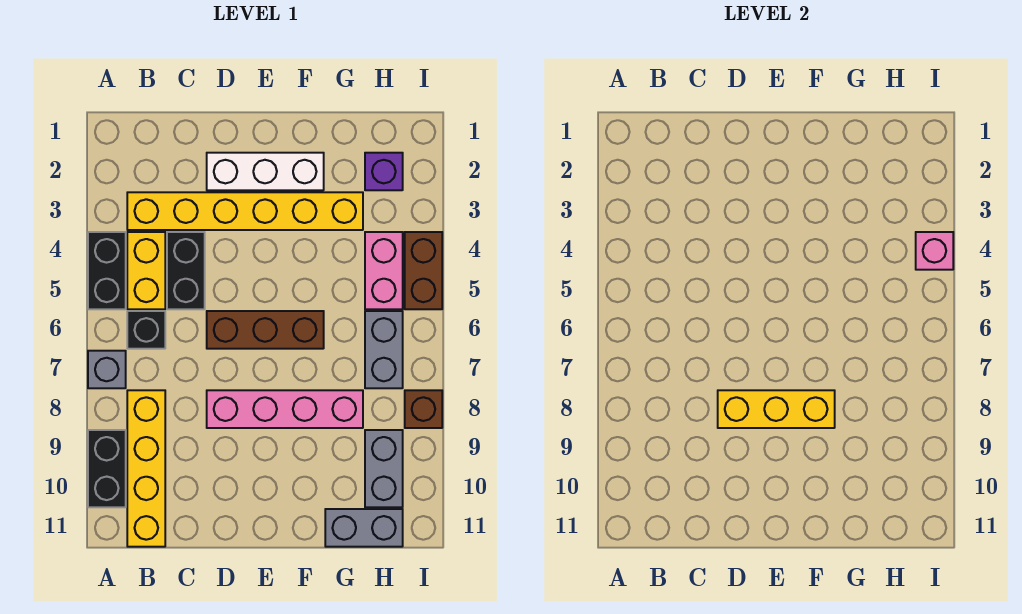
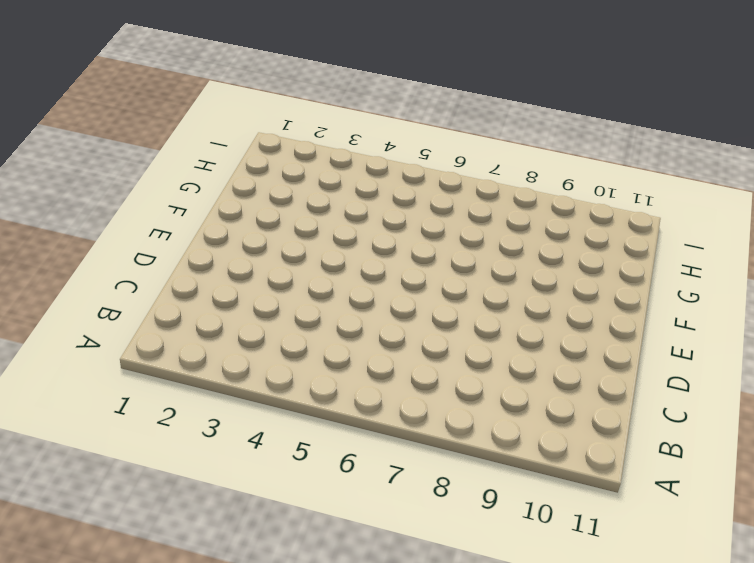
none -> black 1x2 brick [88,232,126,309]
none -> grey 1x1 brick [88,351,126,388]
none -> black 1x2 brick [88,430,126,507]

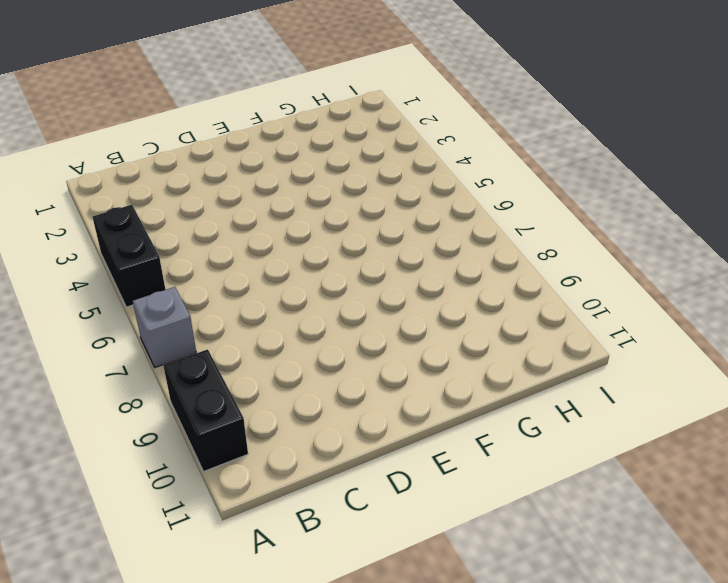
none -> yellow 1x6 brick [127,192,363,230]
none -> yellow 1x2 brick [127,232,165,309]
none -> black 1x1 brick [127,311,165,349]

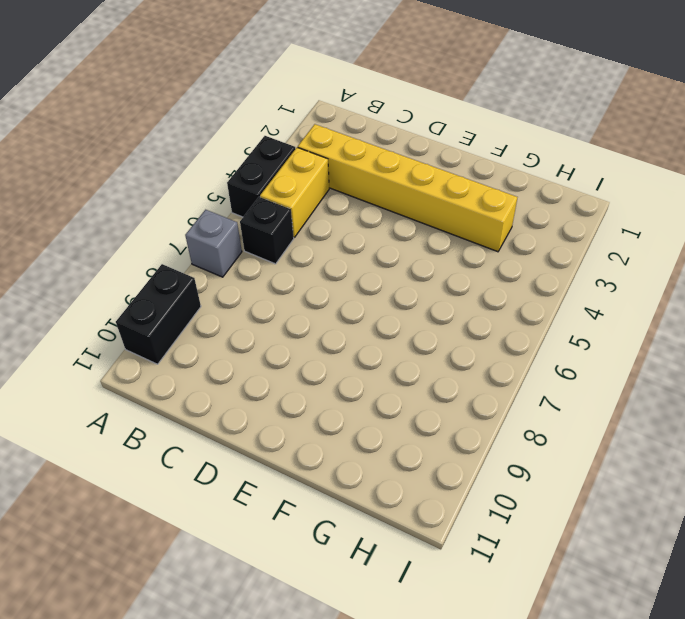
none -> yellow 1x4 brick [127,390,165,547]
none -> black 1x2 brick [167,232,205,309]
none -> white 1x3 brick [207,153,324,190]

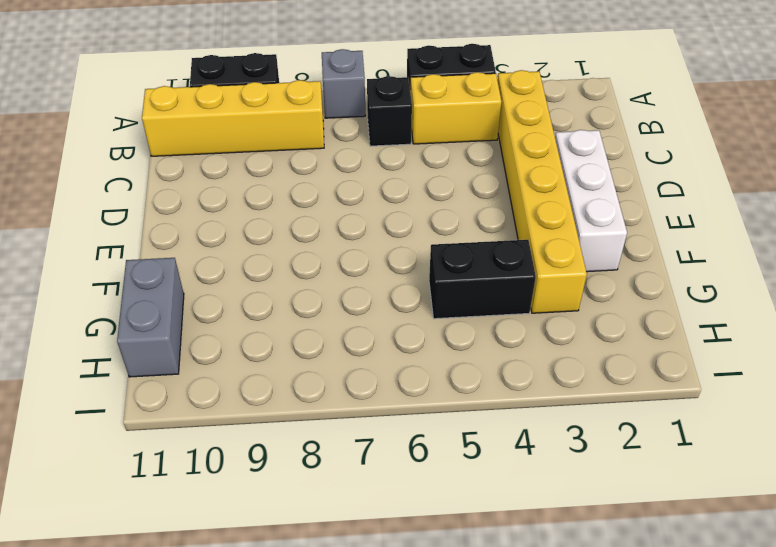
black 1x2 brick [429,240,536,319] -> black 1x2 brick moved to [167,232,205,309]
none -> brown 1x3 brick [207,311,324,349]
none -> pink 1x4 brick [207,390,363,428]
none -> purple 1x1 brick [365,153,403,190]

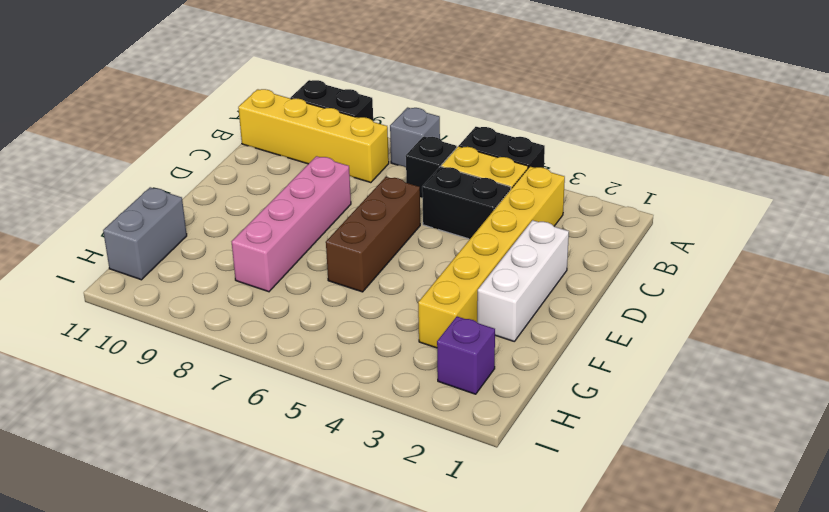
none -> pink 1x2 brick [365,232,403,309]
none -> grey 1x2 brick [365,311,403,388]
none -> grey 1x2 brick [365,430,403,507]

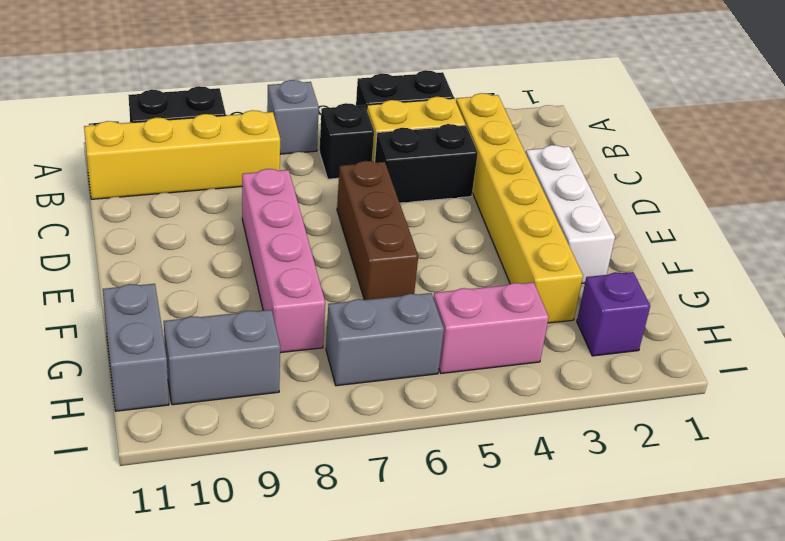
none -> brown 1x2 brick [405,232,442,309]
none -> brown 1x1 brick [405,390,442,428]
none -> yellow 1x3 brick [718,390,835,428]

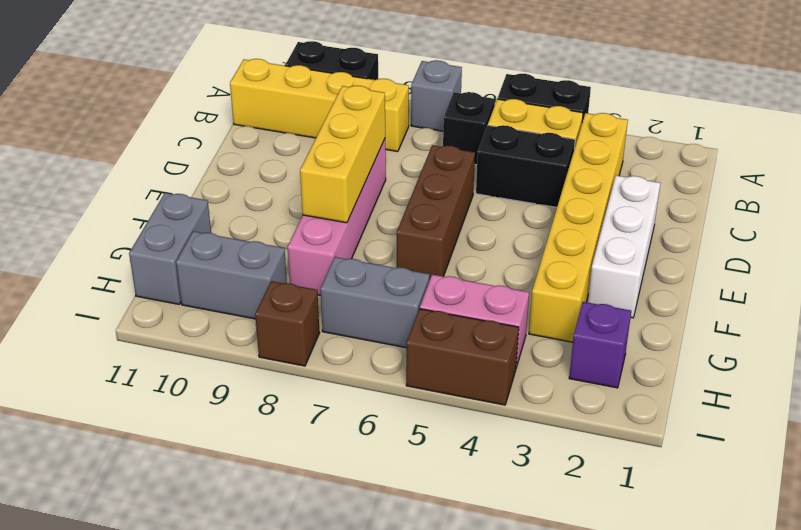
none -> pink 1x1 brick [916,232,953,270]

